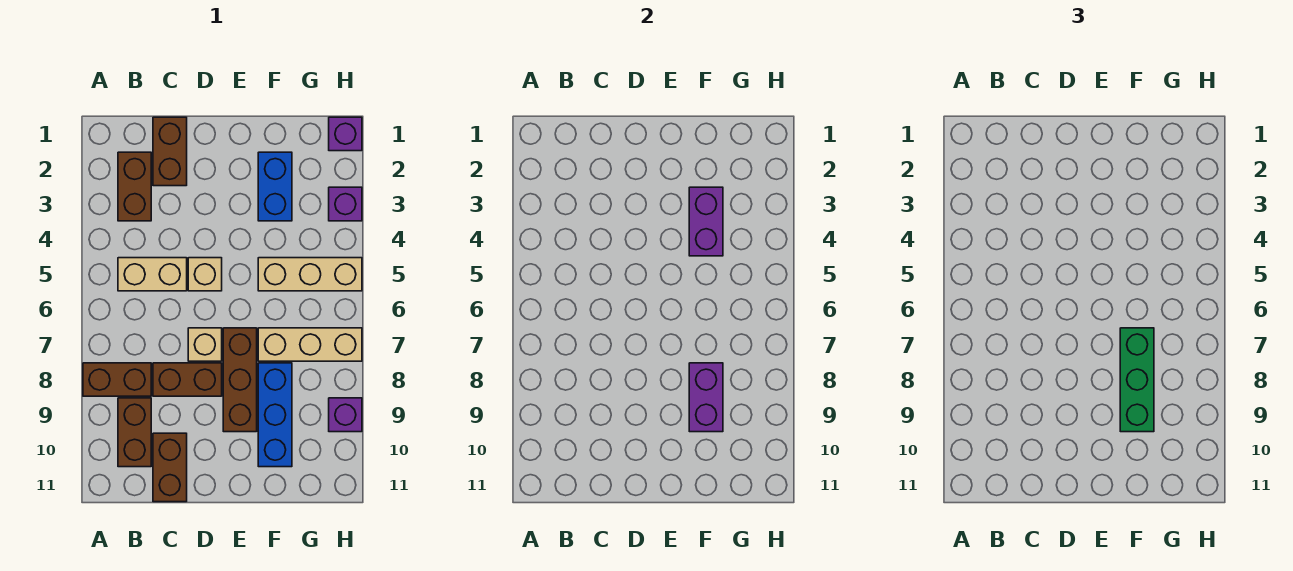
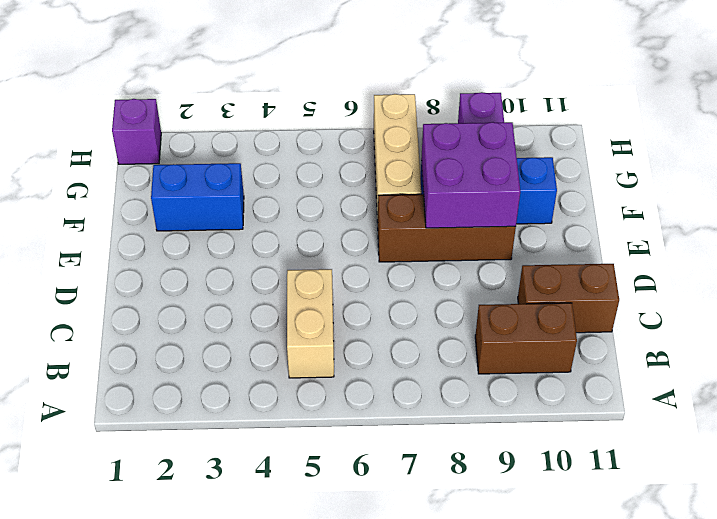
purple 2x2 brick [421,122,520,228] -> purple 1x2 brick [689,363,723,432]
none -> brown 1x2 brick [83,363,151,396]
none -> brown 1x2 brick [118,152,151,221]
none -> brown 1x2 brick [153,117,187,186]

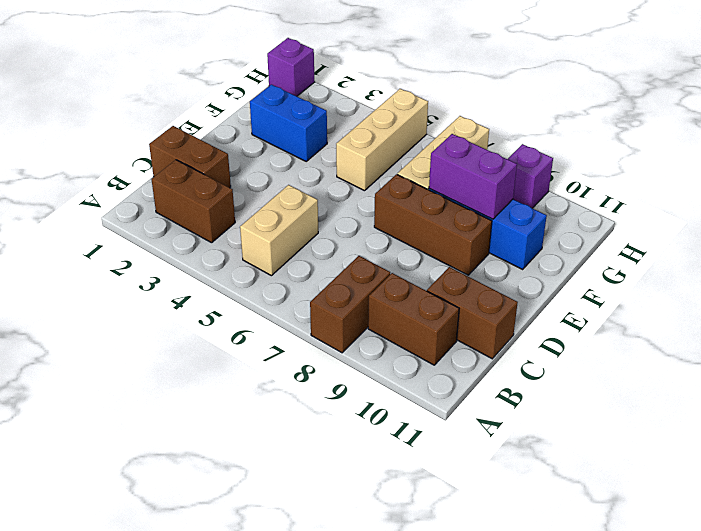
none -> brown 1x2 brick [153,363,222,396]
none -> tan 1x1 brick [188,258,222,291]
none -> tan 1x1 brick [188,328,222,361]

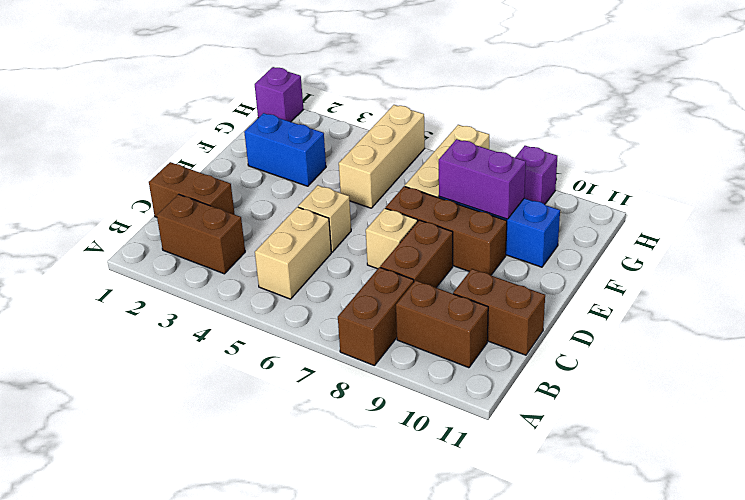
none -> purple 1x1 brick [329,187,362,221]
none -> purple 1x2 brick [689,187,723,256]
none -> green 1x3 brick [1120,328,1154,432]

